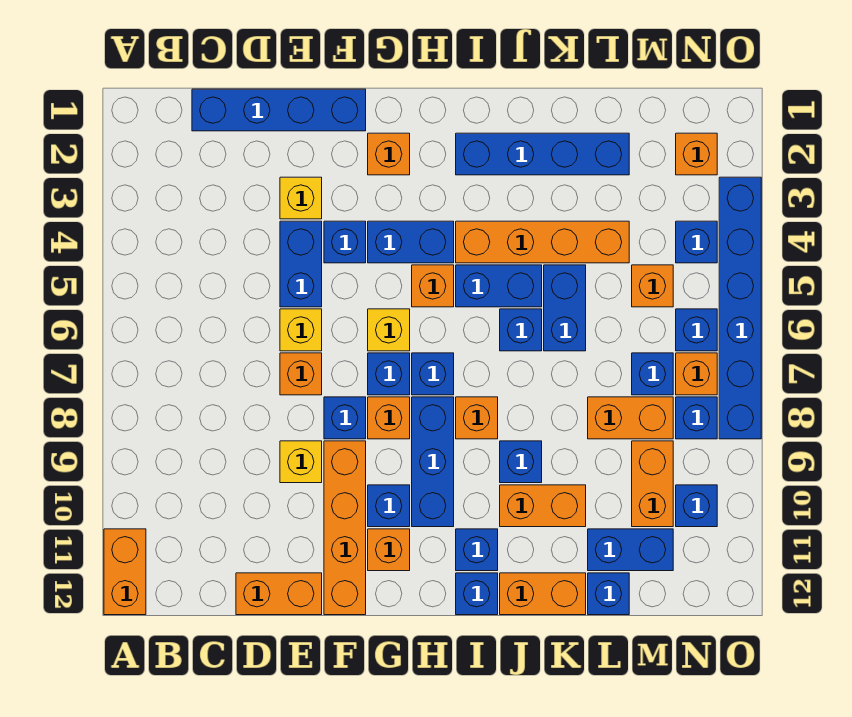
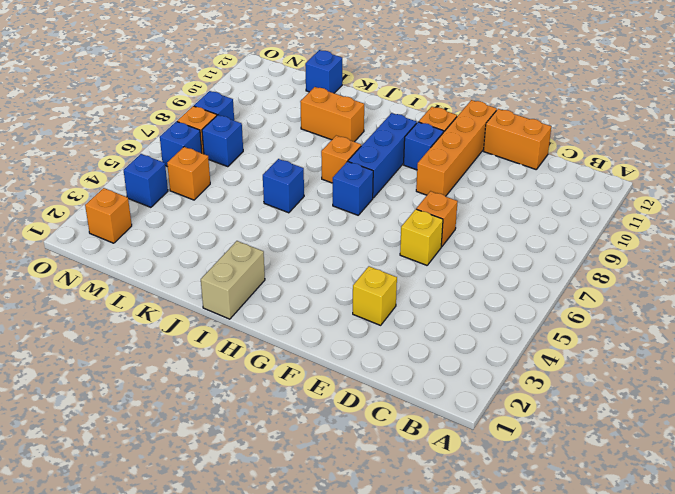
tan 1x2 brick [201,241,265,319] -> blue 1x4 brick [456,133,629,175]
none -> orange 1x2 brick [104,529,146,615]
none -> blue 1x4 brick [192,89,366,131]
none -> blue 1x2 brick [280,221,322,307]
none -> yellow 1x1 brick [280,441,322,483]

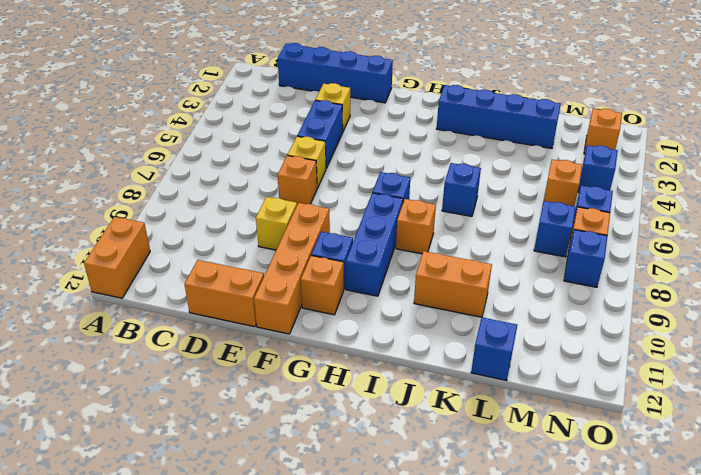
none -> blue 1x1 brick [324,221,366,263]
none -> blue 1x1 brick [324,397,366,439]
none -> orange 1x1 brick [368,133,410,175]
none -> blue 1x2 brick [368,221,454,263]

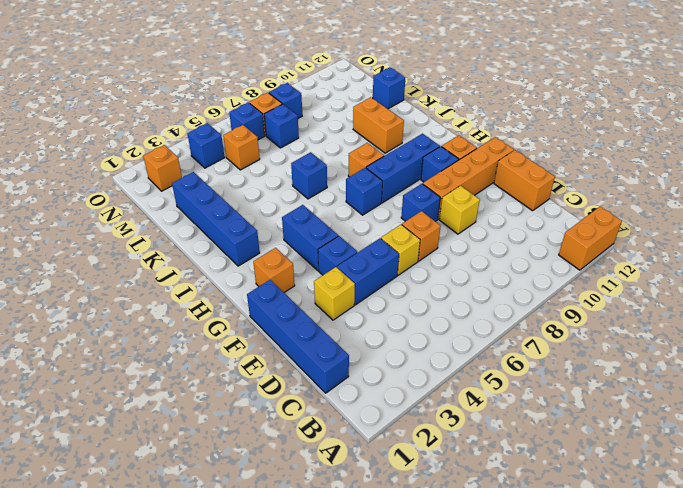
none -> yellow 1x1 brick [368,309,410,351]
none -> blue 1x1 brick [368,353,410,395]
none -> orange 1x1 brick [368,397,410,439]
none -> orange 1x1 brick [412,265,454,307]

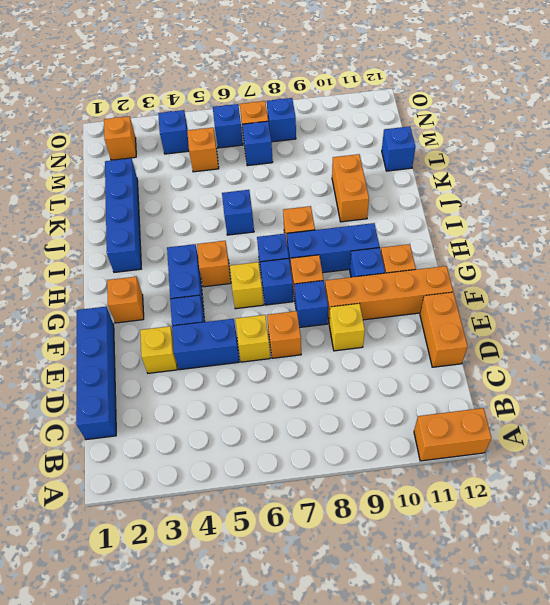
none -> orange 1x4 brick [456,221,629,263]
none -> blue 1x2 brick [456,265,542,307]
none -> blue 1x1 brick [456,529,498,571]
none -> blue 1x1 brick [456,573,498,615]

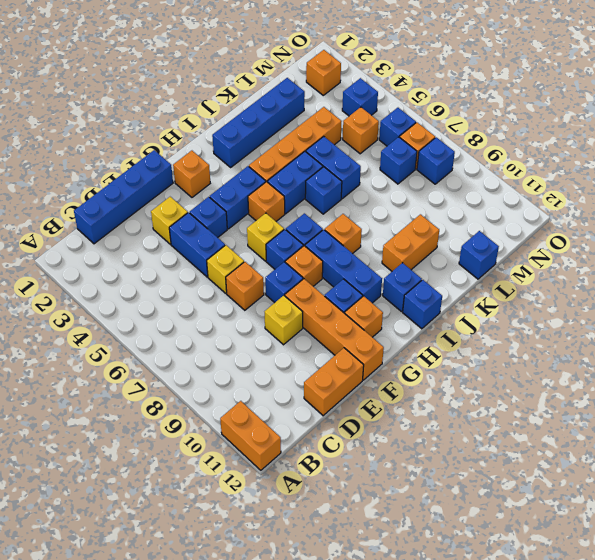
none -> blue 1x1 brick [500,441,542,483]
none -> orange 1x2 brick [500,573,586,615]
none -> orange 1x2 brick [588,397,673,439]
none -> blue 1x2 brick [588,529,673,571]

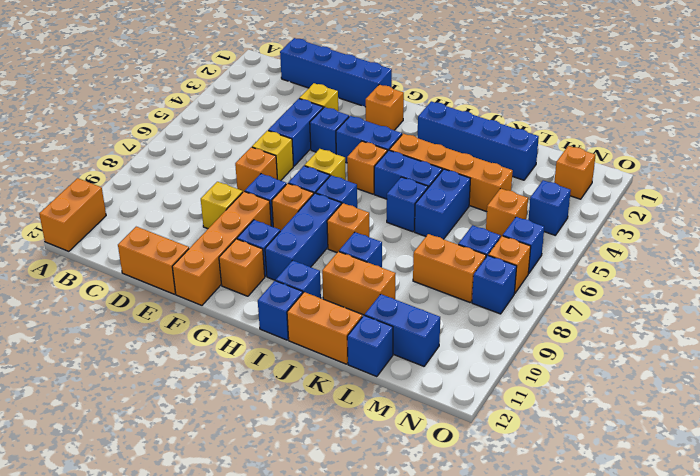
none -> orange 1x2 brick [632,441,673,527]
none -> blue 1x1 brick [676,485,717,527]
none -> blue 1x6 brick [719,177,761,439]

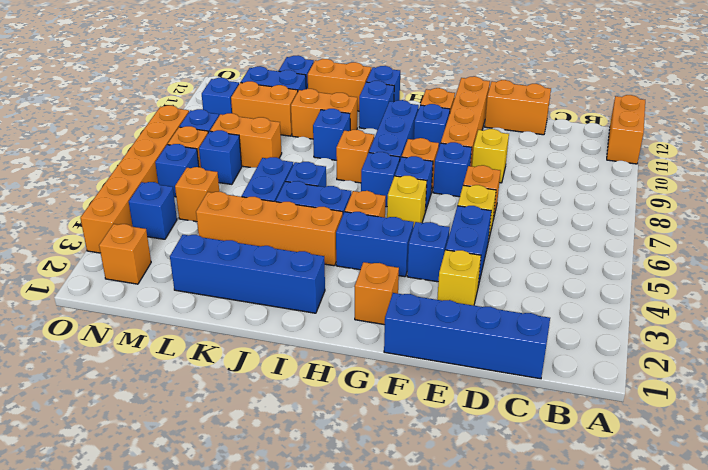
orange 1x2 brick [231,81,298,136] -> orange 1x2 brick turned to [632,441,673,527]
orange 1x6 brick [80,105,189,253] -> blue 1x6 brick [719,177,761,439]

